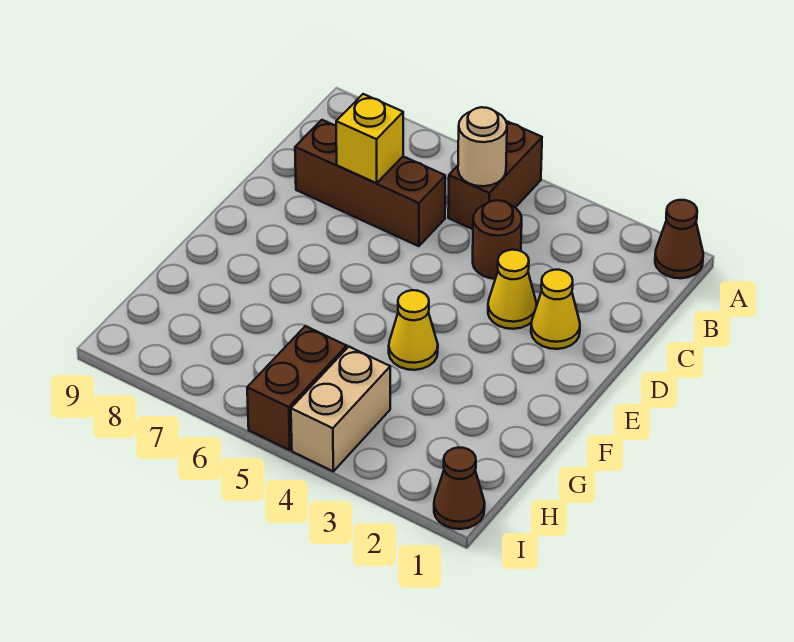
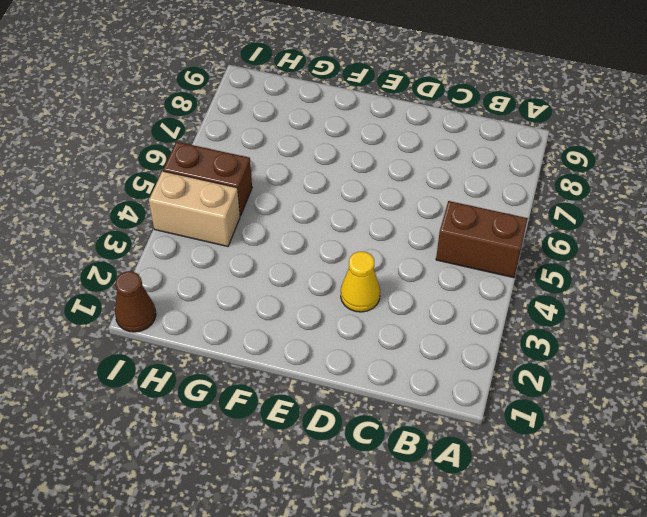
none -> brown 1x1 cone [655,200,703,278]
none -> brown 1x1 round brick [473,200,522,279]
none -> brown 1x3 brick [295,120,445,246]

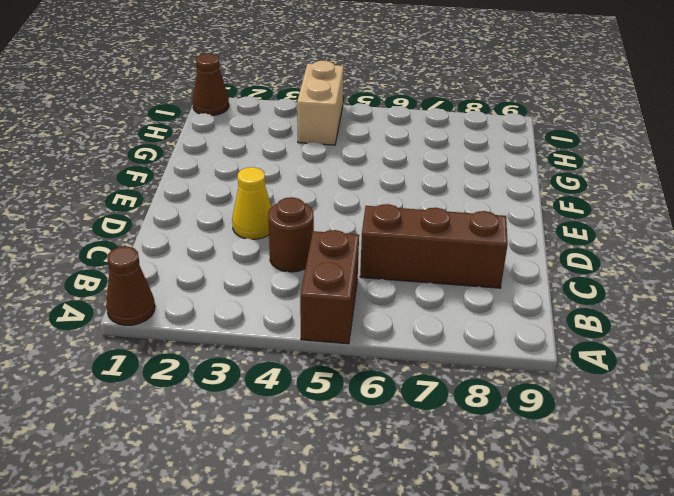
none -> yellow 1x1 cone [531,270,580,349]
none -> yellow 1x1 cone [389,290,438,370]
none -> brown 1x2 brick [247,326,347,450]

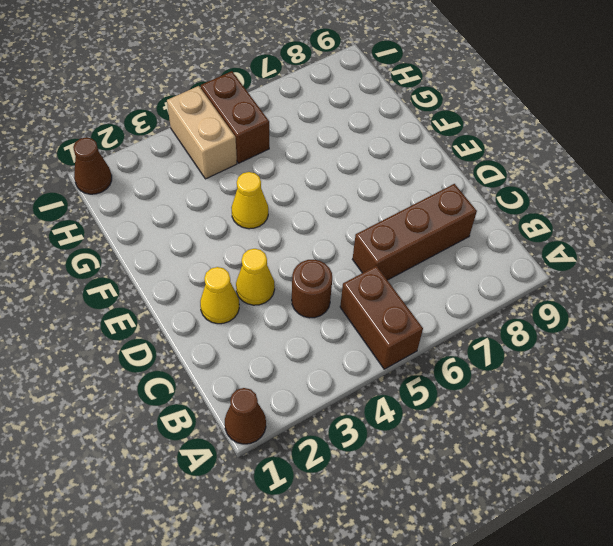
none -> tan 1x1 round brick [458,107,507,186]
none -> yellow 1x1 brick [336,94,403,183]

